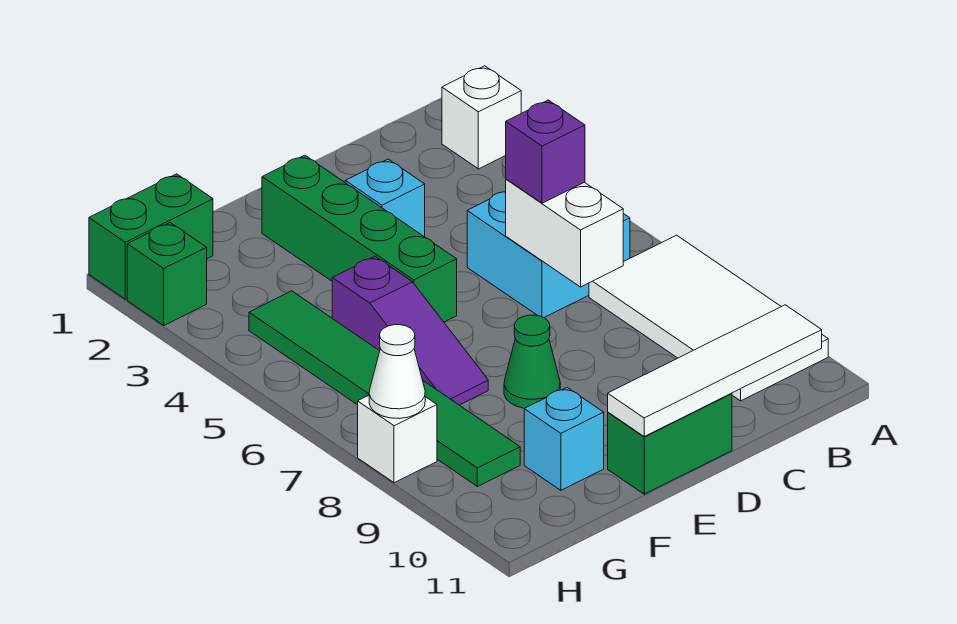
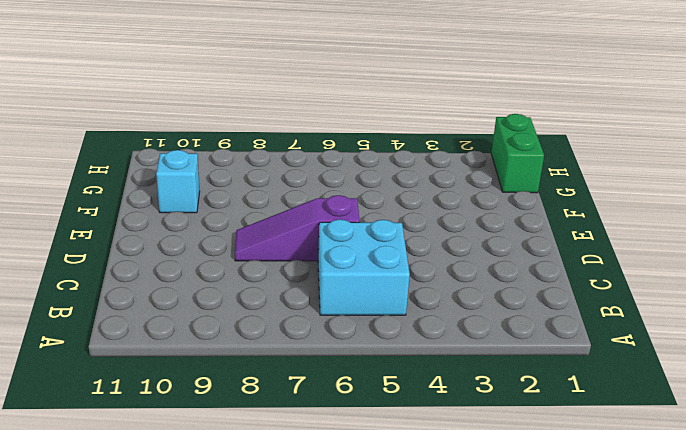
purple 1x3 slope [235,195,360,261] -> purple 1x3 slope moved to [332,257,488,405]
none -> white 1x1 brick [442,66,521,169]
none -> white 2x4 tile [589,235,828,401]
none -> cyan 1x1 brick [345,159,425,237]

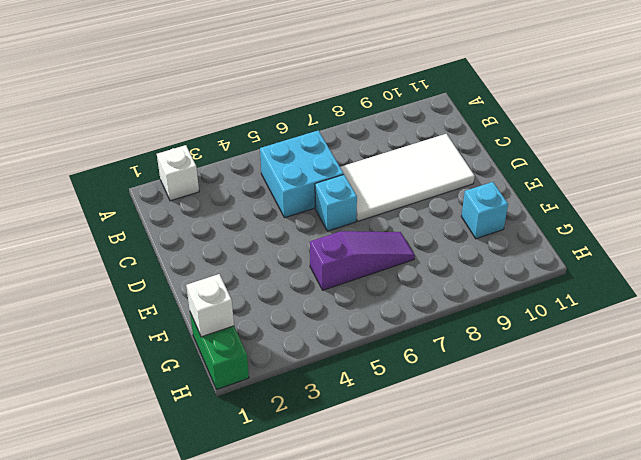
white 2x4 tile [340,134,474,221] -> white 2x4 tile moved to [589,235,828,401]
cyan 1x1 brick [315,175,357,231] -> cyan 1x1 brick moved to [345,159,425,237]
white 1x1 brick [186,274,234,337] -> white 1x1 brick moved to [358,396,437,483]
none -> green 1x2 brick [608,393,732,494]
none -> green 1x4 brick [262,155,457,322]
none -> green 1x1 cone [504,315,560,408]

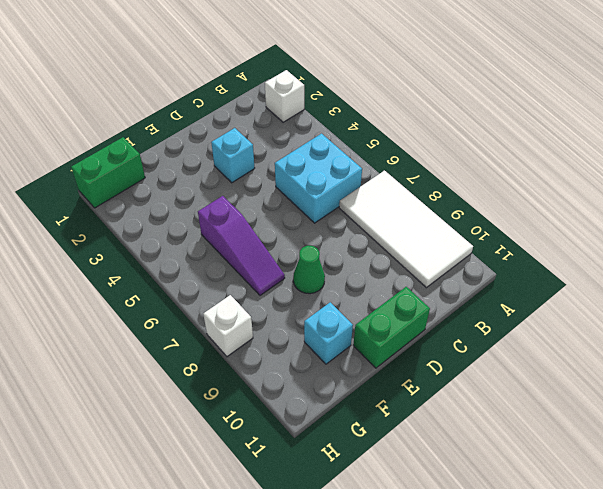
none -> green 1x4 brick [262,155,457,322]
none -> green 1x6 tile [249,291,520,487]
none -> green 1x1 brick [127,223,207,325]

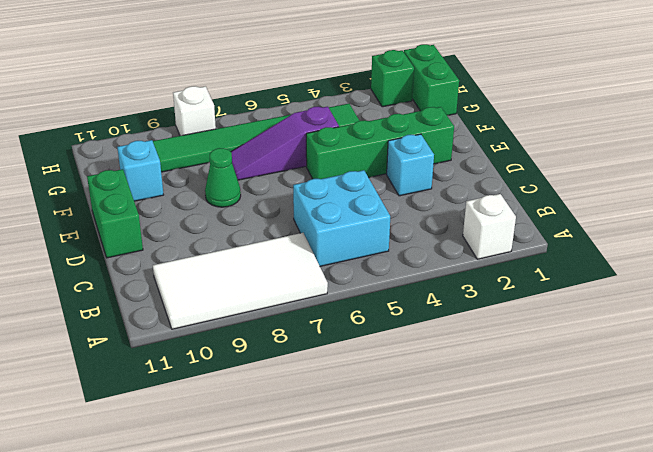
none -> white 1x4 tile [608,305,822,436]
none -> white 1x2 brick [506,179,623,287]
none -> white 1x1 cone [369,325,425,419]

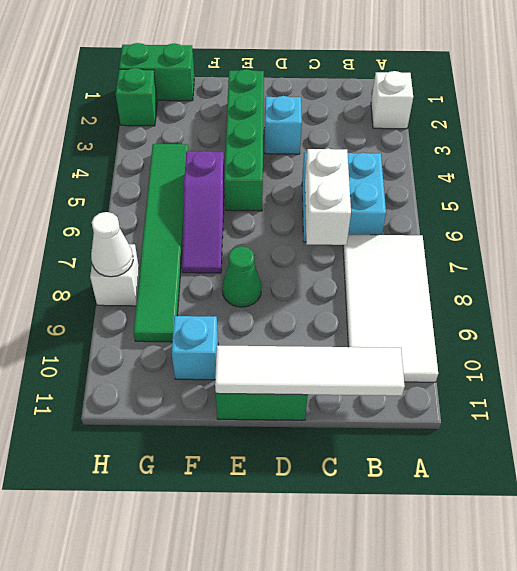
none -> purple 1x1 brick [506,100,585,203]

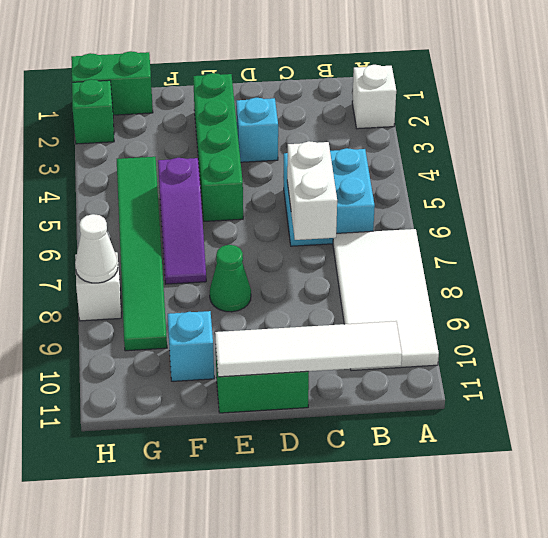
none -> purple 1x1 brick [506,100,585,203]

